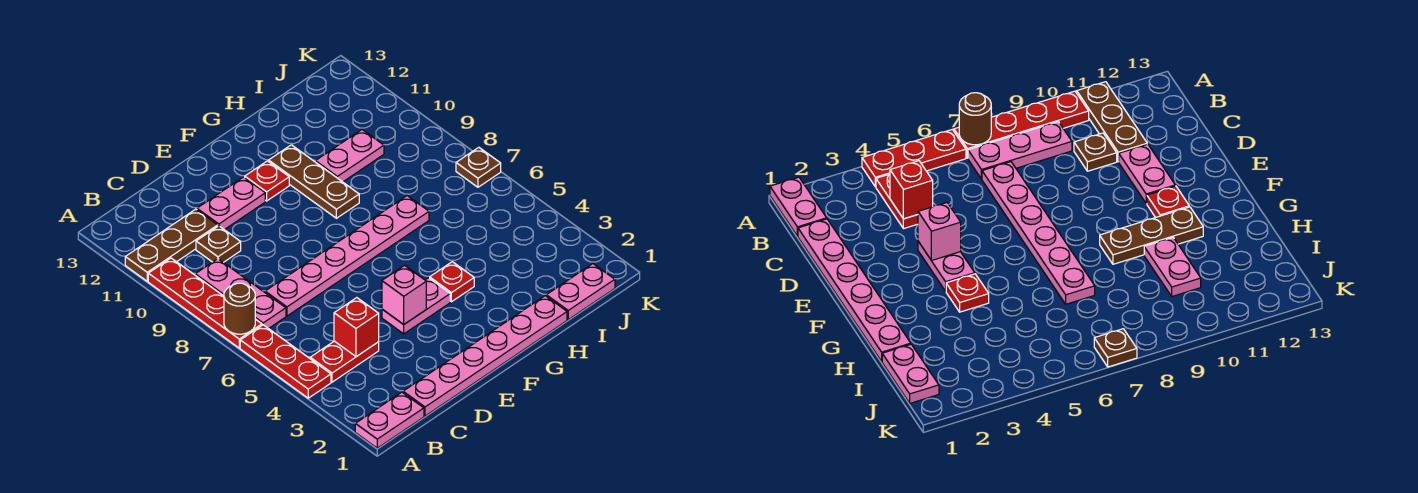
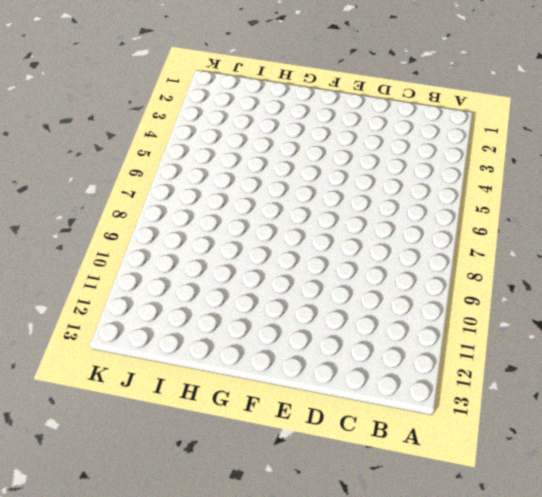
none -> pink 1x2 plate [355,392,424,448]
none -> red 1x3 plate [240,325,331,398]
none -> red 1x4 plate [148,258,262,348]

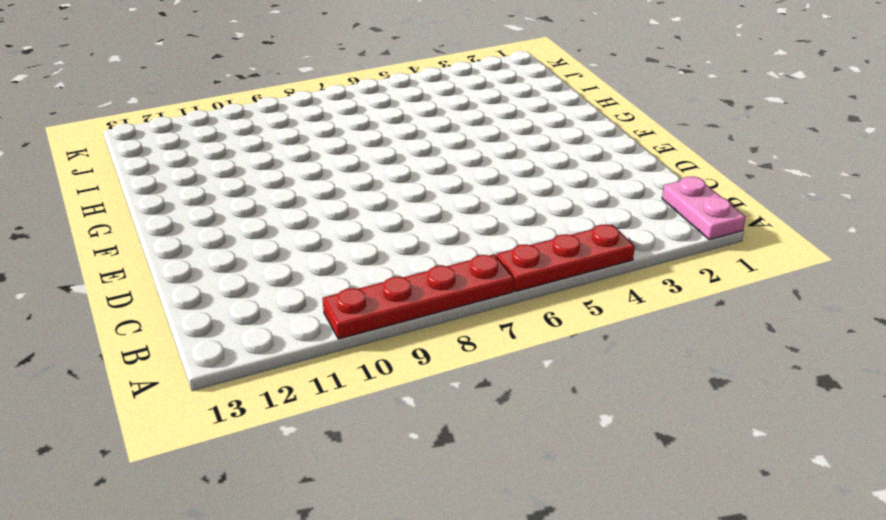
none -> brown 1x3 plate [125,209,218,281]
none -> red 1x2 plate [310,341,379,382]
none -> pink 1x3 plate [195,259,286,329]

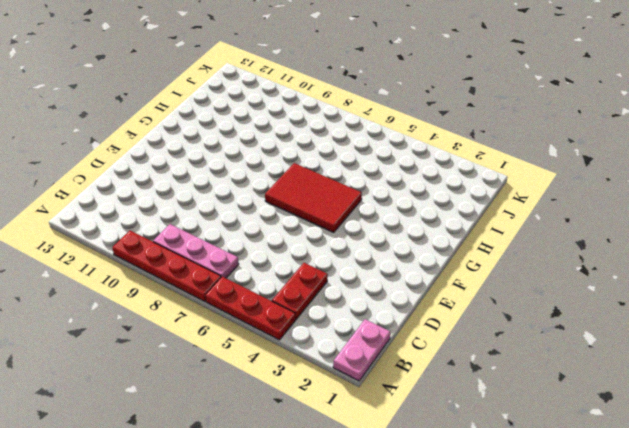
red 2x3 tile [265,163,362,232] -> pink 1x6 plate [265,196,429,316]
none -> brown 1x3 plate [125,209,218,281]
none -> pink 1x6 plate [403,296,567,416]
none -> brown 1x1 plate [196,226,241,262]

